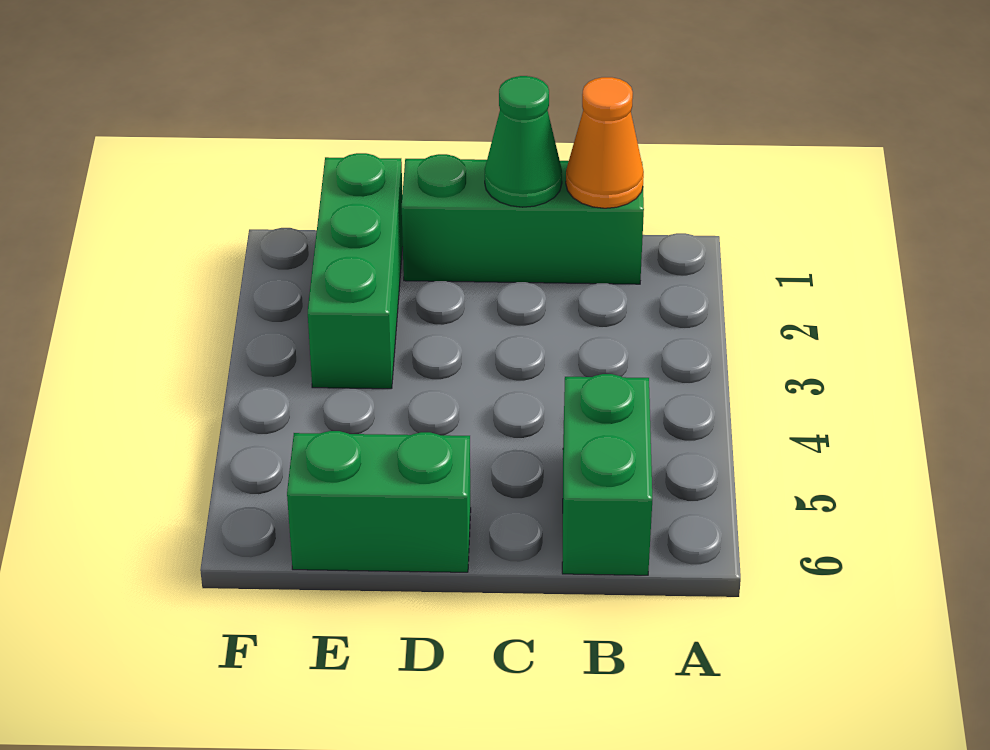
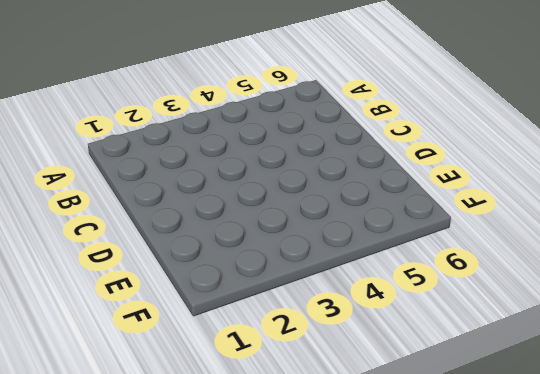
none -> green 1x3 brick [402,154,644,284]
none -> green 1x2 brick [562,374,652,575]

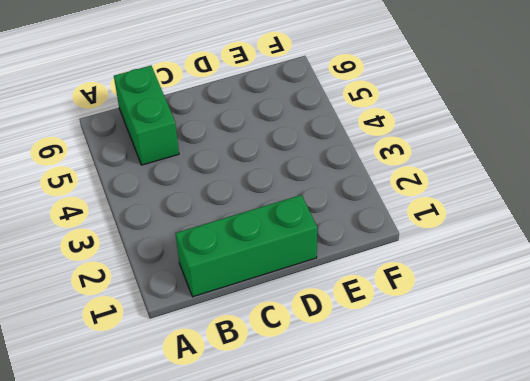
none -> green 1x2 brick [287,431,471,572]
none -> green 1x3 brick [308,153,403,389]

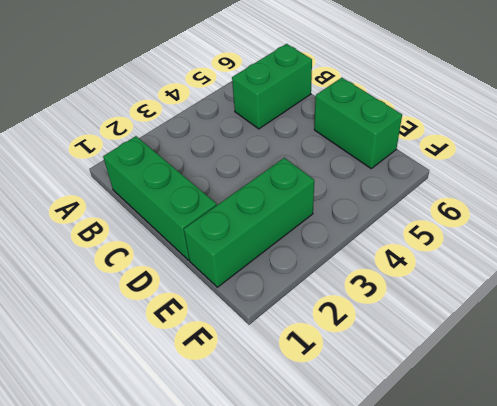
none -> orange 1x1 cone [566,77,644,208]
none -> green 1x1 cone [485,76,562,207]

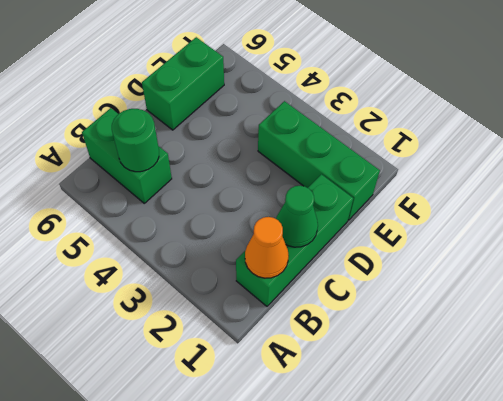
green 1x1 round brick [112,109,159,172] -> none

